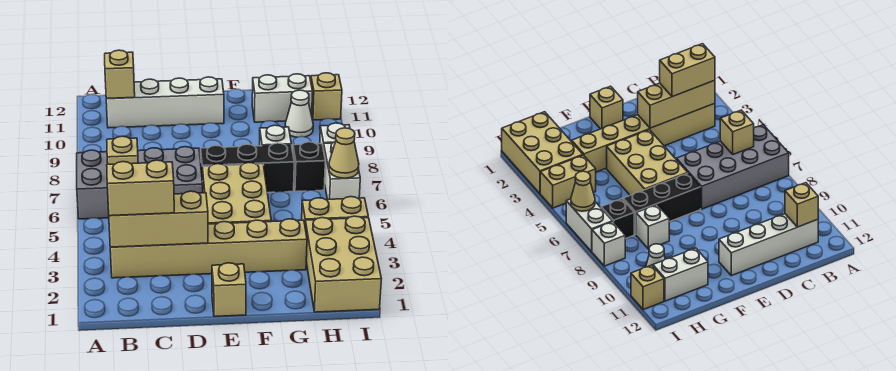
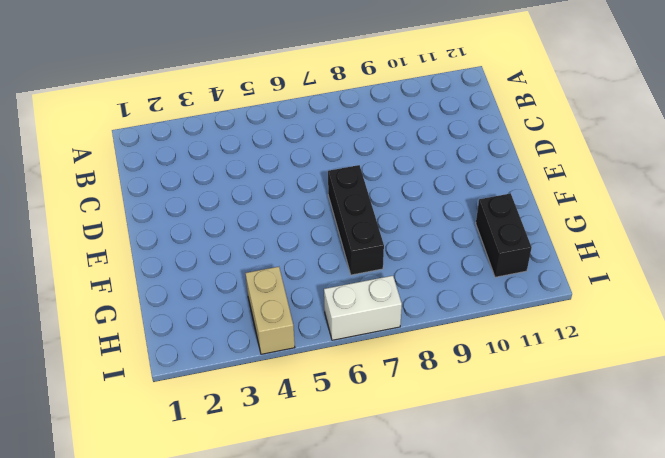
black 1x2 brick [476,193,532,277] -> white 1x2 brick [252,74,313,122]
none -> grey 2x4 brick [77,147,203,219]
none -> tan 1x6 brick [110,219,307,278]
none -> white 1x4 brick [106,77,224,128]

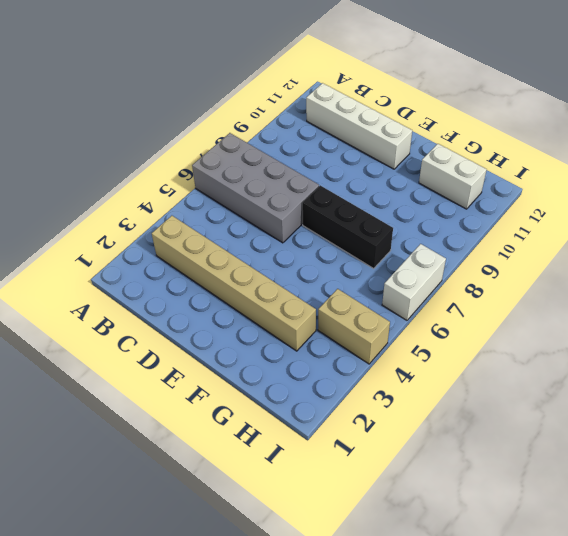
none -> tan 1x1 brick [212,263,246,317]
none -> tan 2x3 brick [202,163,271,224]
none -> white 1x1 brick [260,125,291,146]

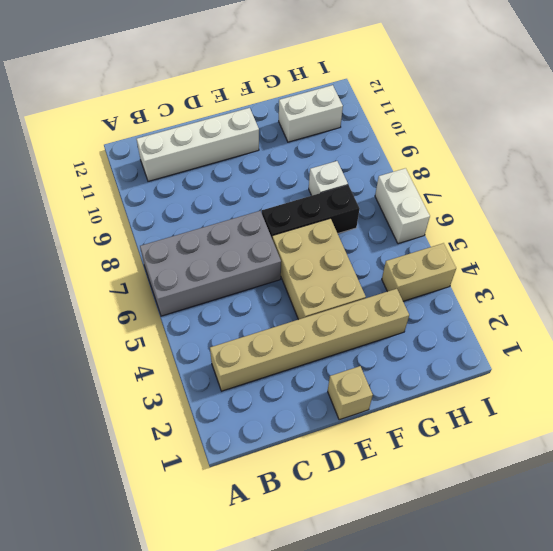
none -> tan 2x3 brick [305,216,381,312]
none -> black 1x1 brick [293,142,325,192]
none -> white 1x1 cone [285,90,313,137]

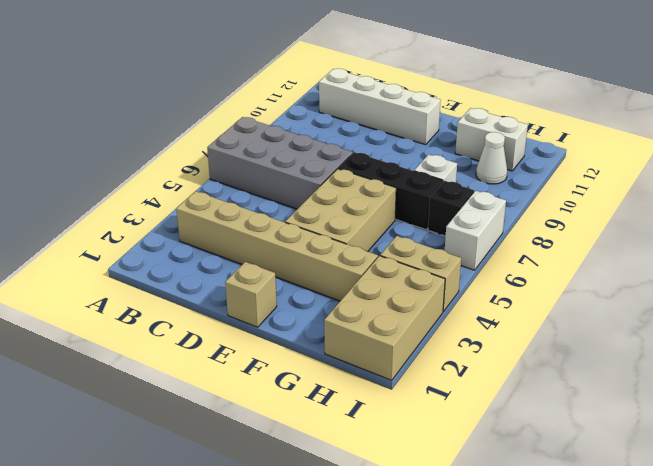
none -> white 1x1 brick [320,123,350,150]
none -> tan 1x1 brick [311,73,342,120]
none -> tan 1x3 brick [109,191,208,247]

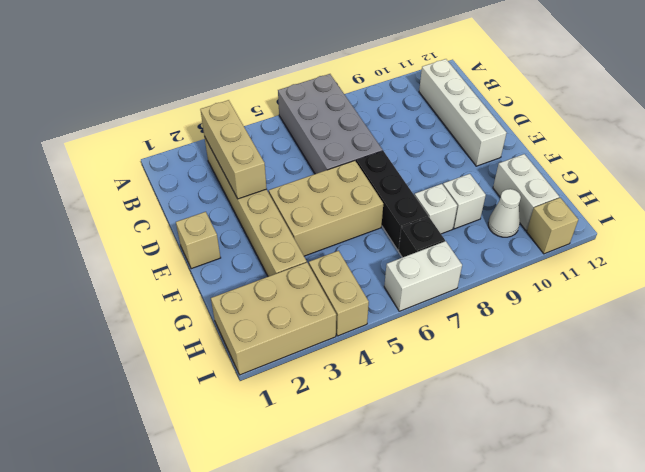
white 1x1 brick [443,174,486,229] -> white 1x1 brick moved to [320,123,350,150]
none -> tan 1x1 brick [107,136,138,164]
none -> tan 1x1 brick [105,50,135,99]
none -> tan 1x1 cone [329,128,359,178]

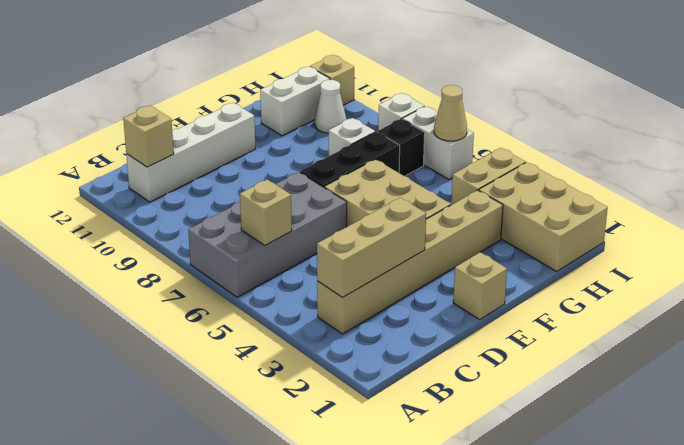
none -> tan 1x2 brick [107,160,174,216]

